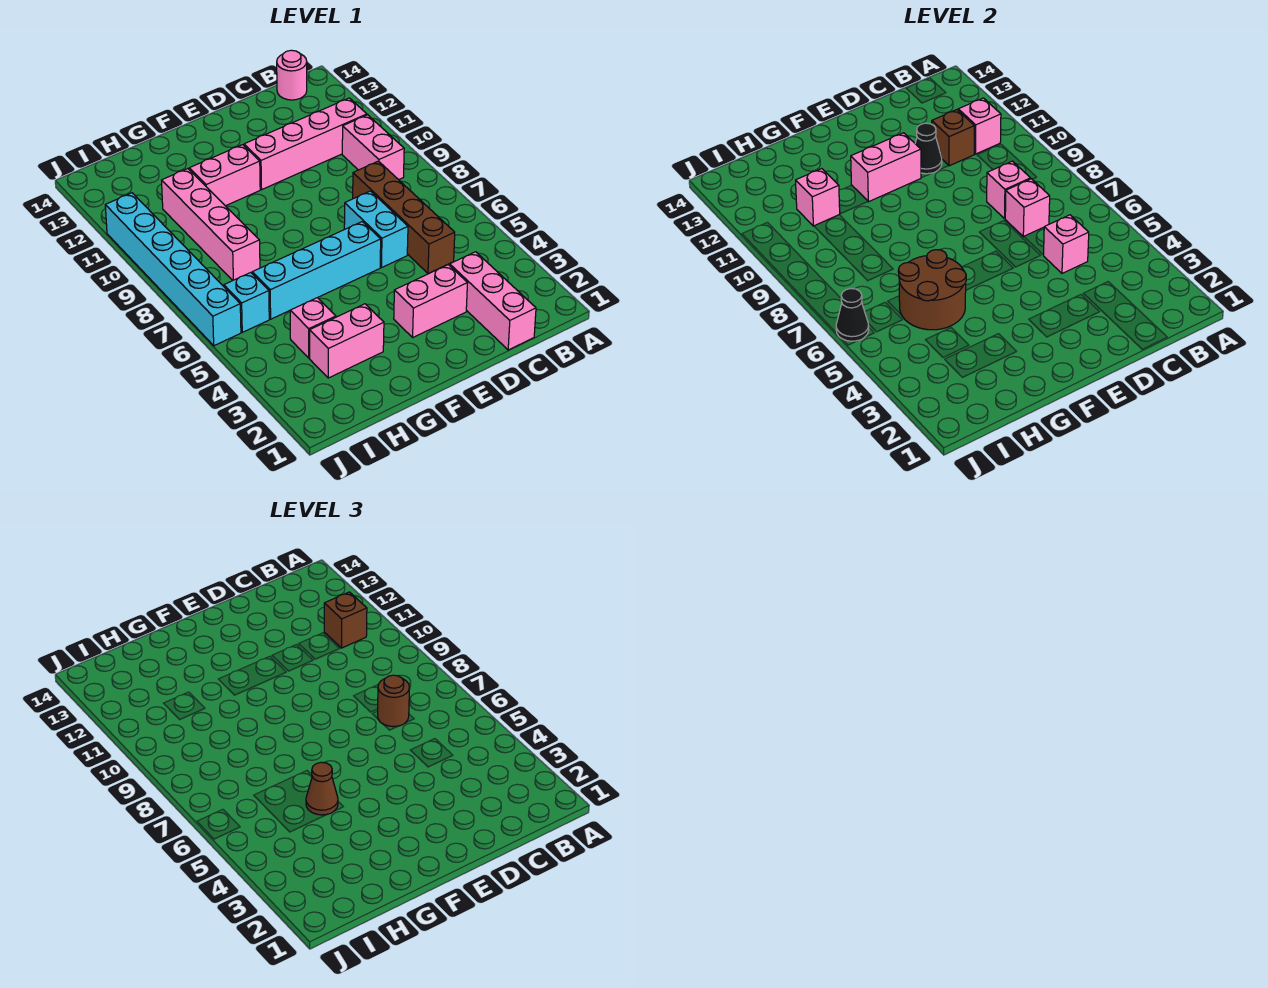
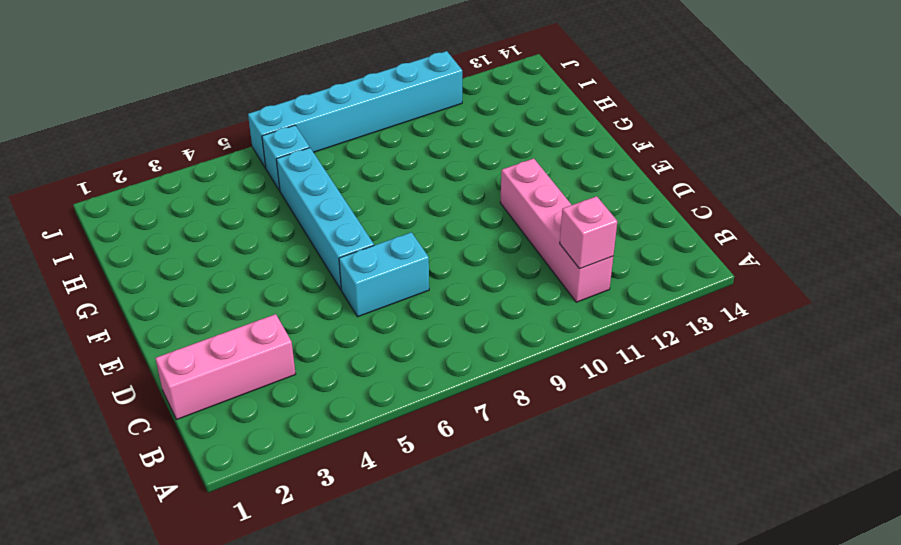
none -> pink 1x2 brick [342,115,404,180]
none -> pink 1x1 round brick [277,50,307,100]
none -> brown 1x4 brick [353,161,455,273]

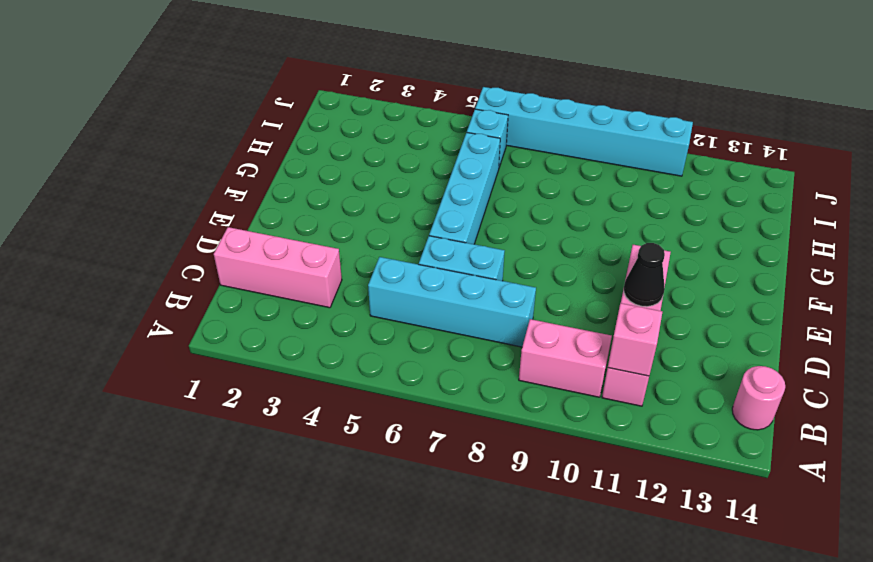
cyan 1x4 brick [368,257,536,347] -> brown 1x4 brick [353,161,455,273]
none -> pink 1x2 brick [394,265,467,337]
none -> pink 1x2 brick [189,145,260,206]
none -> pink 1x2 brick [310,304,384,378]

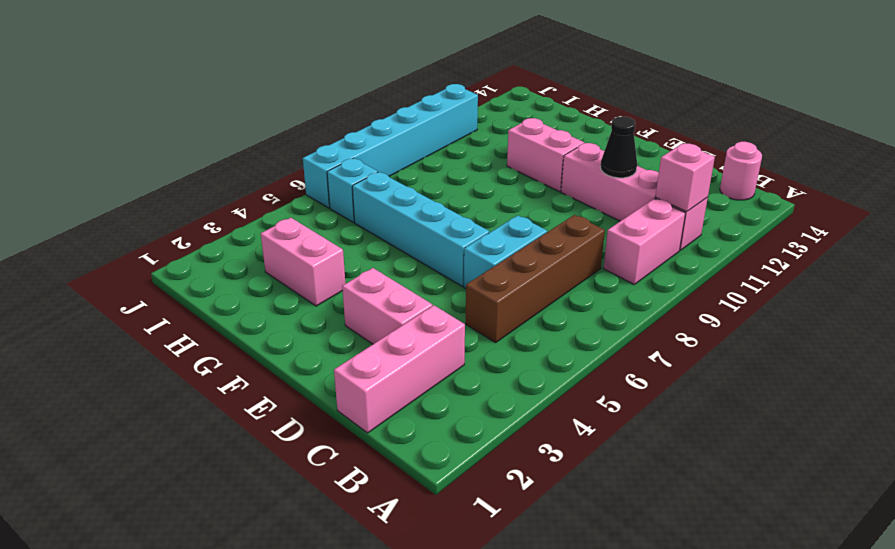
none -> pink 1x1 brick [290,298,336,358]
none -> pink 1x4 brick [162,169,260,280]
none -> pink 1x1 brick [1044,215,1089,273]

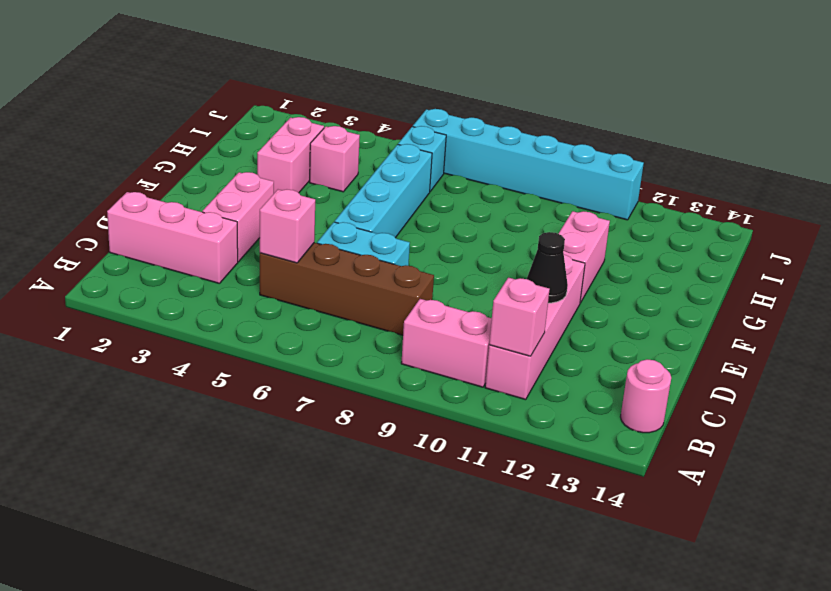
none -> pink 1x4 brick [162,169,260,280]
none -> pink 1x1 brick [1005,179,1050,237]
none -> pink 1x1 brick [987,161,1031,219]

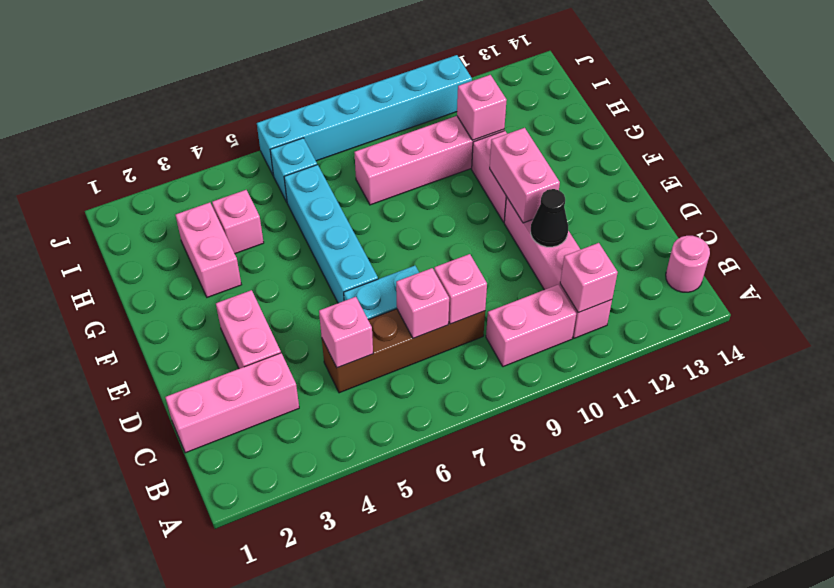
none -> brown 1x1 brick [932,110,974,166]
none -> brown 2x2 round brick [898,250,966,330]
none -> black 1x1 cone [836,289,869,341]

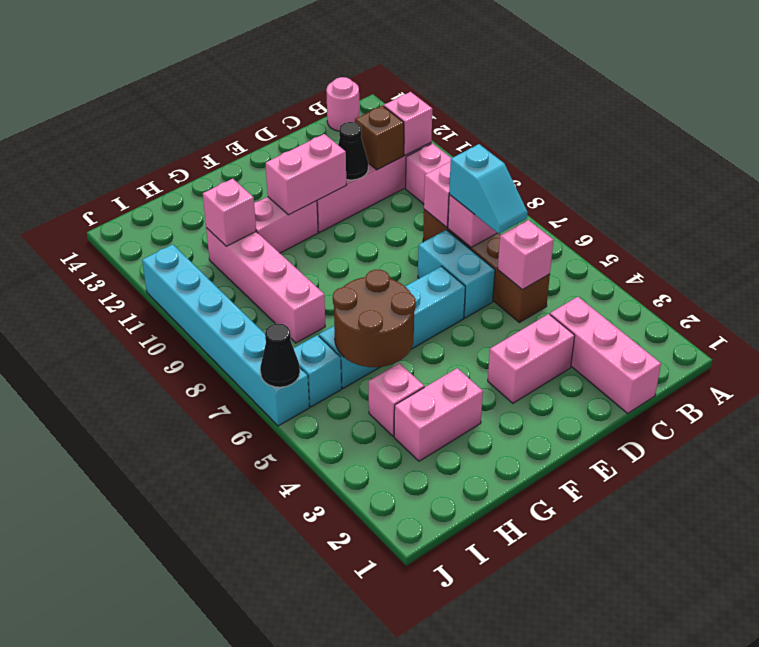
cyan 1x2 slope [449,144,528,234] -> brown 1x1 round brick [378,675,409,727]
none -> brown 1x1 brick [324,592,367,648]
none -> brown 1x1 cone [306,762,338,815]

